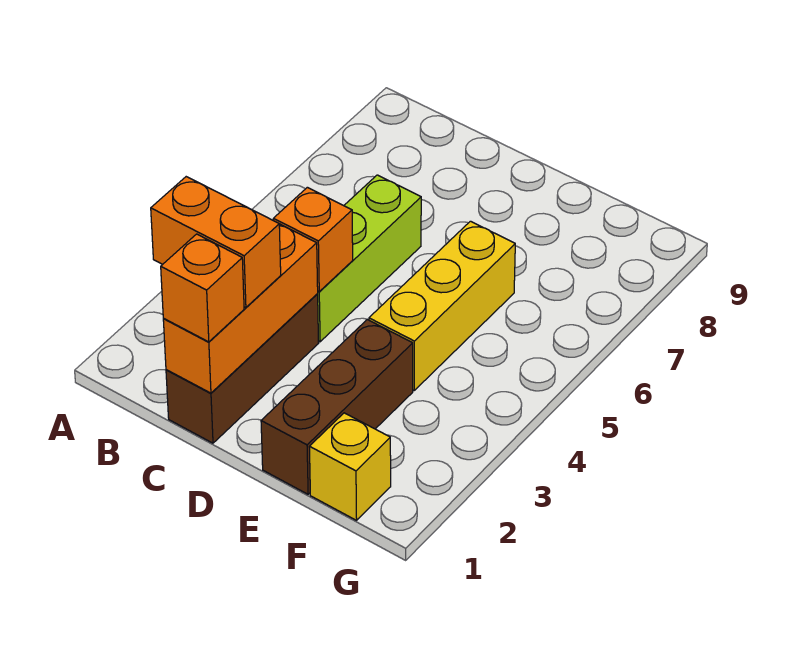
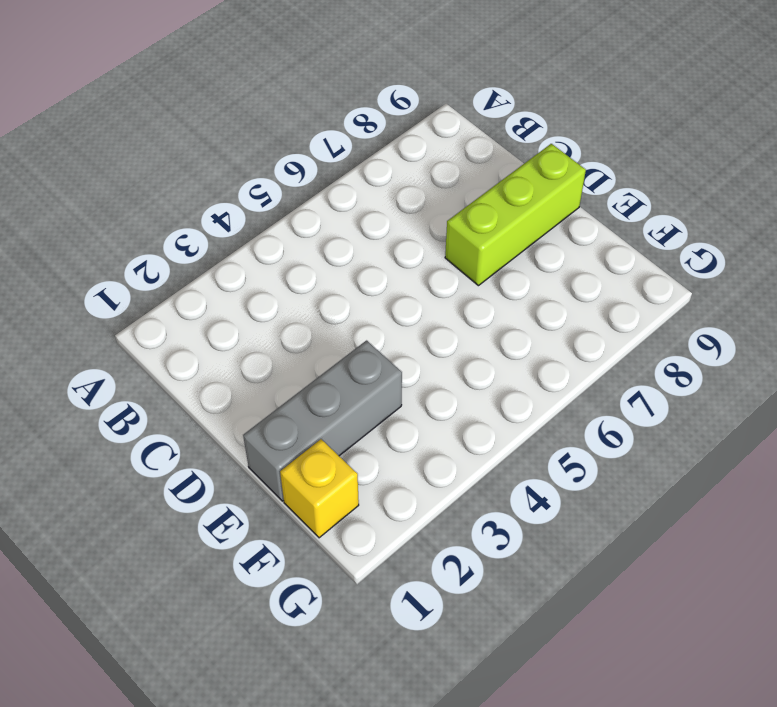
lime 1x3 brick [445,144,586,286] -> lime 1x3 brick moved to [318,175,421,342]
grey 1x3 brick [243,341,402,501] -> brown 1x3 brick [261,319,413,494]
none -> brown 1x3 brick [166,294,319,443]
none -> yellow 1x3 brick [369,221,515,390]

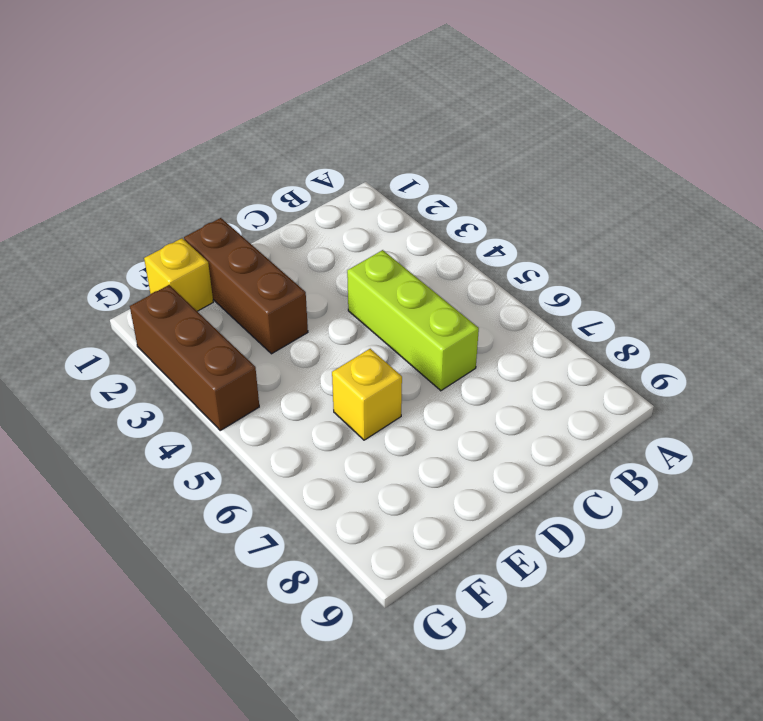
yellow 1x1 brick [332,349,402,440] -> yellow 1x3 brick [369,221,515,390]
brown 1x3 brick [130,285,259,430] -> brown 1x3 brick moved to [166,294,319,443]
none -> orange 1x3 brick [163,224,318,393]
none -> orange 1x1 brick [273,187,353,291]

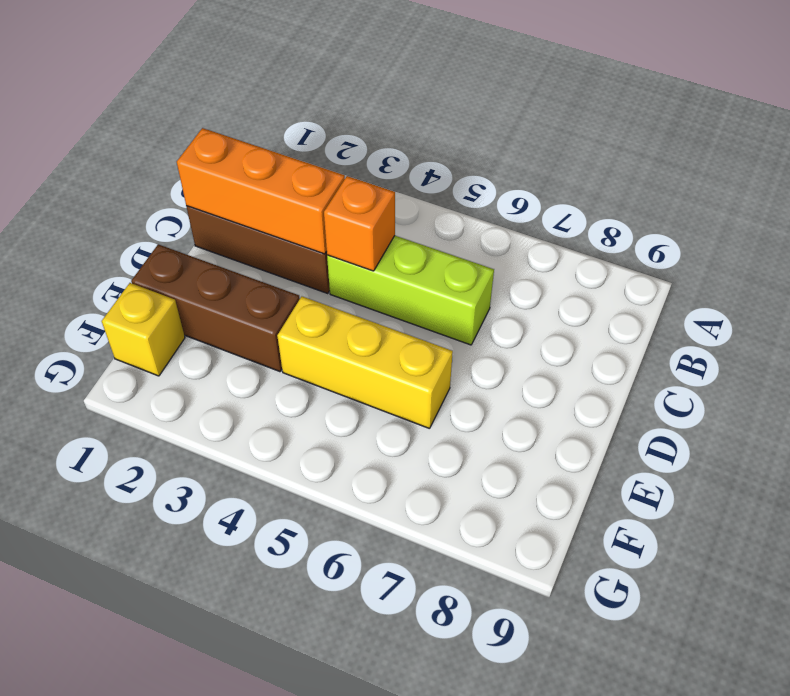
none -> orange 1x2 brick [151,177,281,308]
none -> orange 1x1 brick [161,234,244,342]

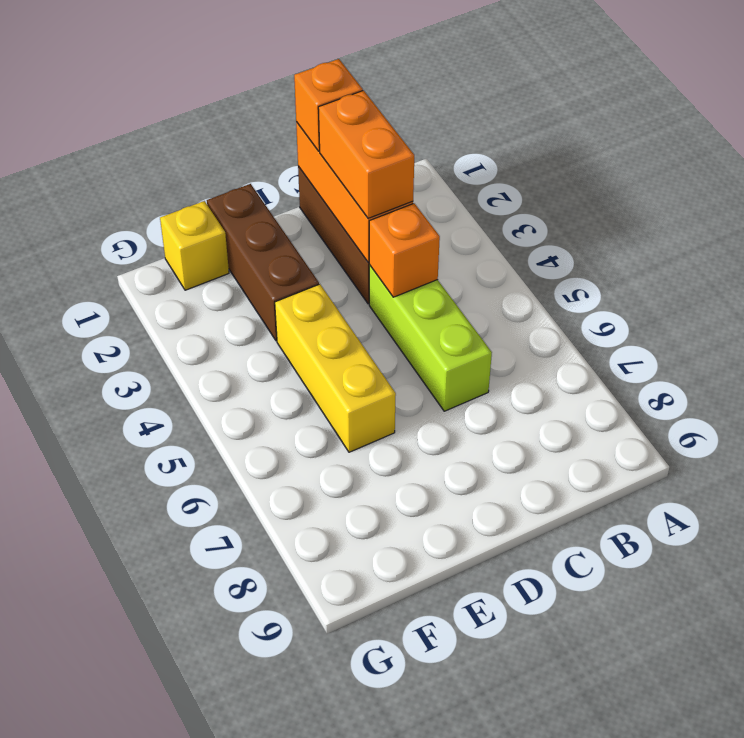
orange 1x2 brick [318,90,414,218] -> orange 1x2 brick turned to [151,177,281,308]

